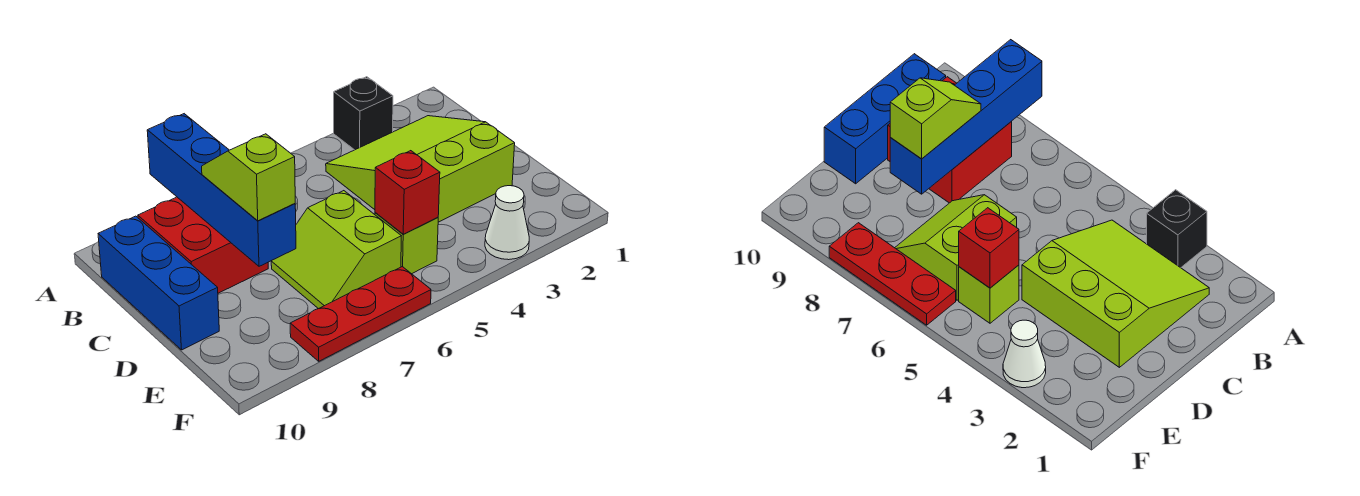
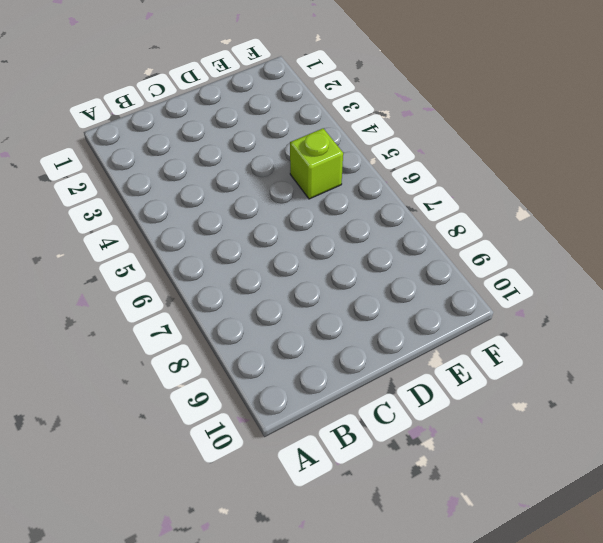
none -> black 1x1 brick [334,77,393,150]
none -> lime 3x3 slope [326,116,515,222]

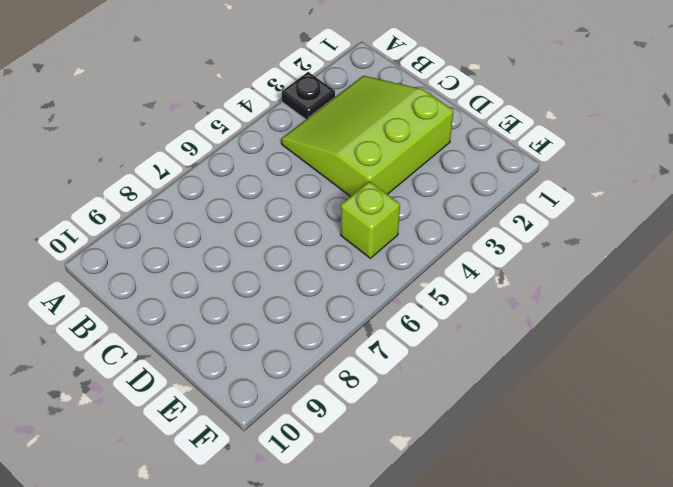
black 1x1 plate [282,72,335,119] -> black 1x1 brick [334,77,393,150]
none -> red 2x2 brick [138,197,268,293]
none -> blue 1x3 brick [98,216,219,350]

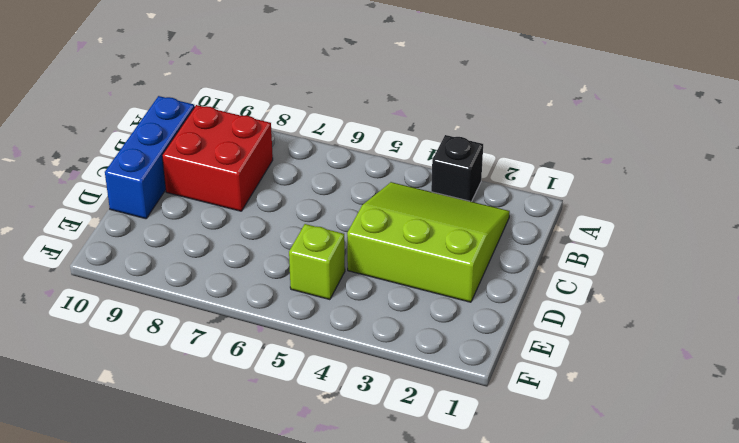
none -> lime 2x2 slope [271,191,401,309]
none -> white 1x1 cone [485,186,529,260]

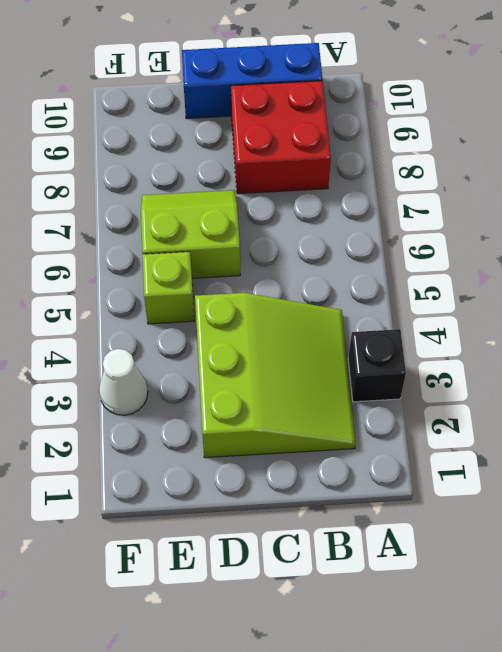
none -> red 1x3 plate [290,267,431,361]
none -> blue 1x4 brick [147,114,296,266]

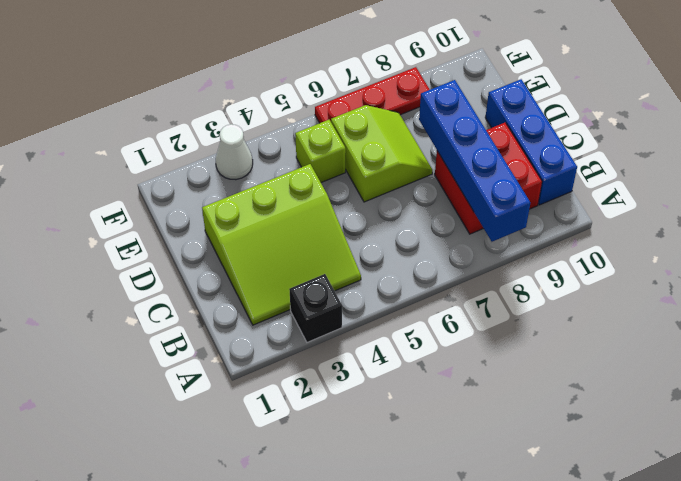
none -> red 1x1 brick [375,151,440,234]
none -> lime 1x2 slope [202,134,295,221]

